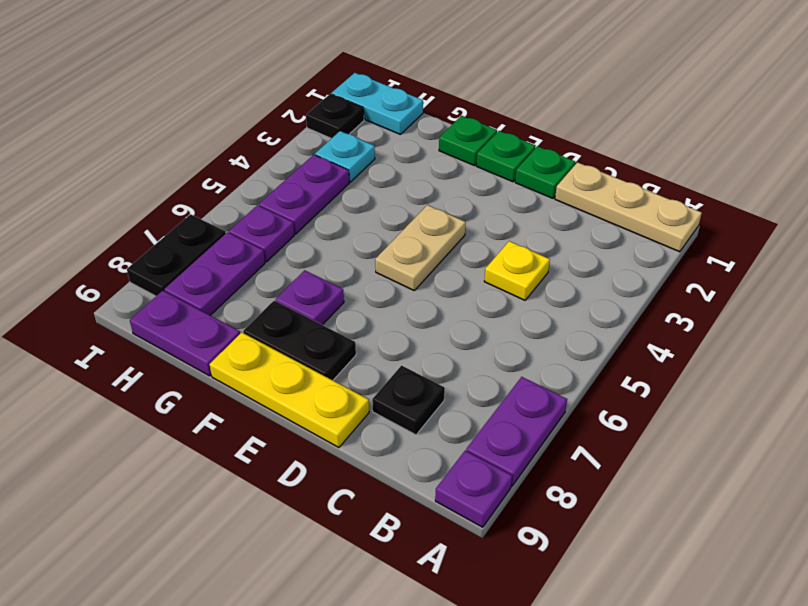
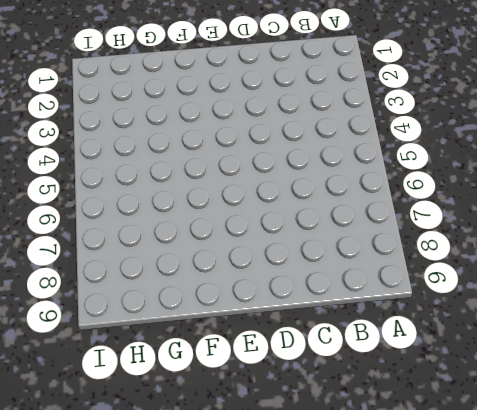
none -> tan 1x3 plate [555,162,702,252]
none -> purple 1x2 plate [466,377,567,486]
none -> purple 1x1 plate [435,451,512,527]

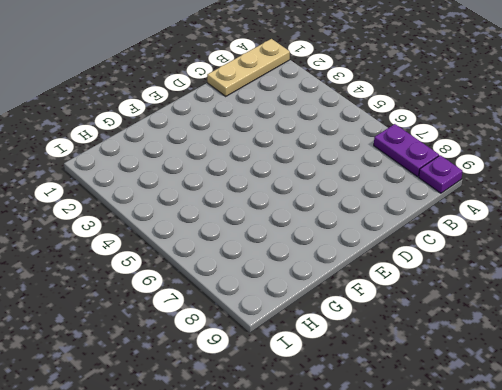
none -> yellow 1x1 plate [484,241,550,300]
none -> black 1x1 plate [372,366,445,435]
none -> green 1x1 plate [515,146,575,198]

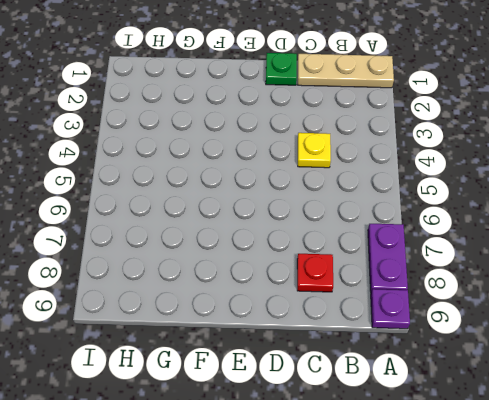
red 1x1 plate [297,254,333,292] -> black 1x1 plate [372,366,445,435]
none -> yellow 1x3 plate [210,332,369,448]
none -> green 1x1 plate [477,131,536,182]
none -> tan 1x2 plate [375,205,466,290]

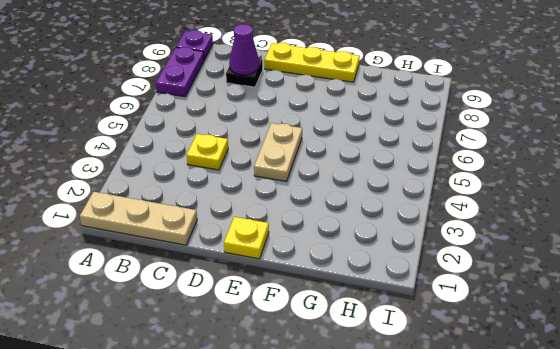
purple 1x1 cone [229,24,259,75] -> none
yellow 1x1 plate [224,217,269,259] -> green 1x1 plate [477,131,536,182]
none -> green 1x1 plate [515,146,575,198]
none -> black 1x2 plate [243,301,356,380]
none -> green 1x1 plate [439,116,497,166]

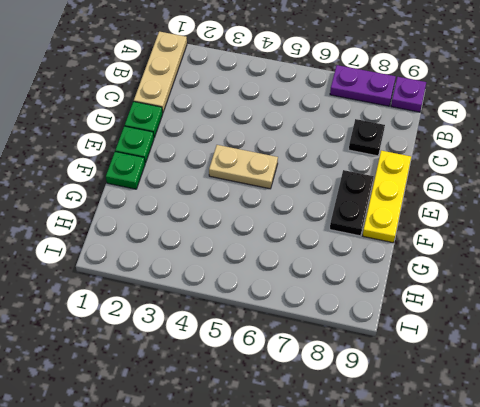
none -> yellow 1x1 plate [484,241,550,300]
none -> purple 1x1 plate [276,270,344,325]
none -> purple 1x2 plate [130,290,240,376]

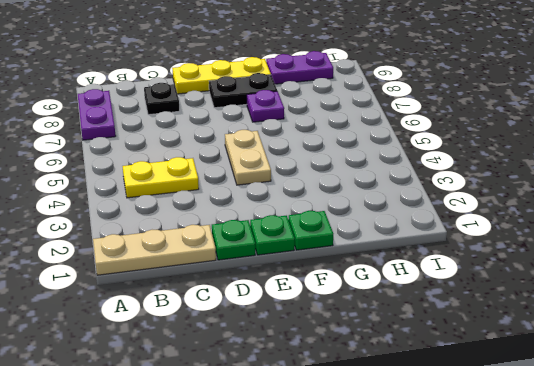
yellow 1x2 plate [123,157,199,198] -> yellow 1x1 plate [484,241,550,300]
none -> purple 1x1 plate [435,451,512,527]
none -> cyan 1x2 plate [331,73,423,135]
none -> cyan 1x1 plate [315,131,375,182]

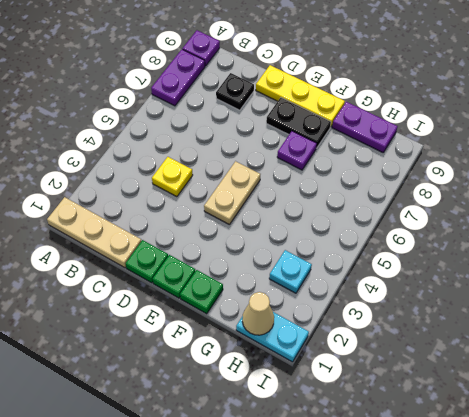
tan 1x1 cone [242,292,274,335] -> none
none -> purple 1x2 plate [259,155,349,234]
none -> purple 1x1 plate [229,205,294,262]
none -> purple 1x2 plate [164,232,265,315]

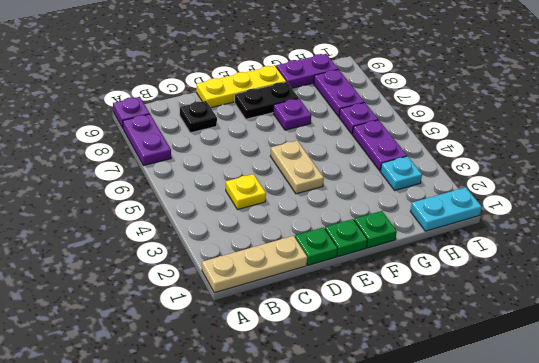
none -> black 1x1 plate [306,94,364,139]
none -> black 1x2 plate [127,214,226,296]

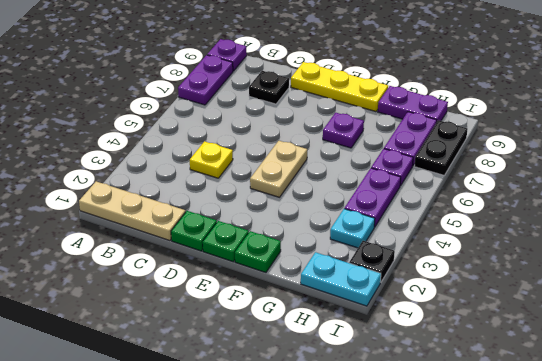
none -> black 1x2 plate [243,301,356,380]

